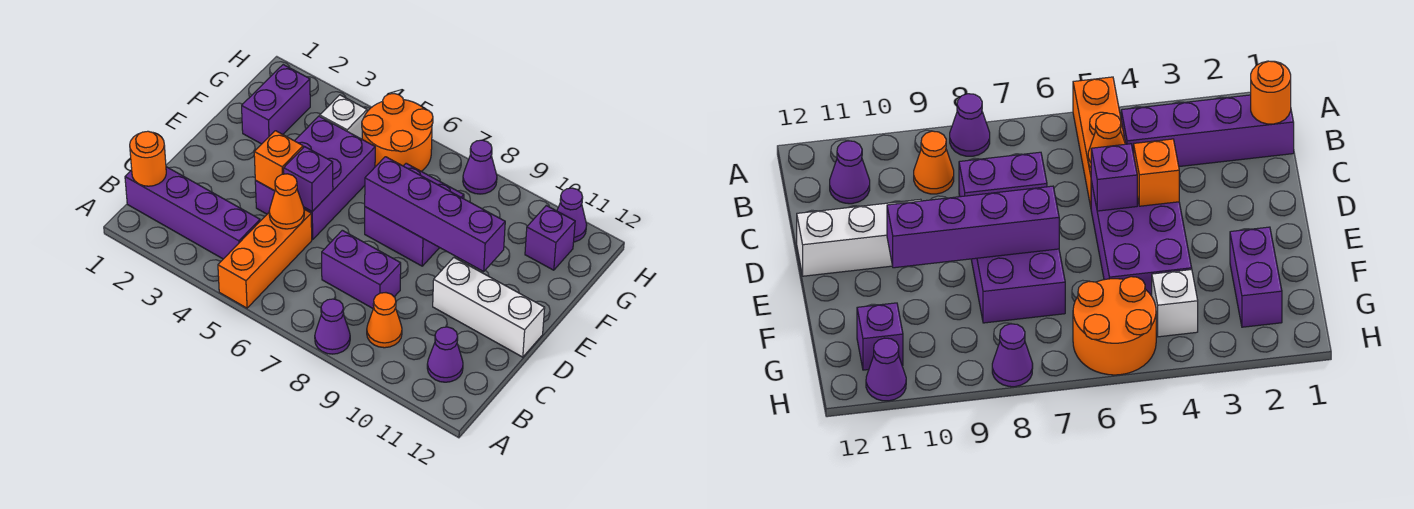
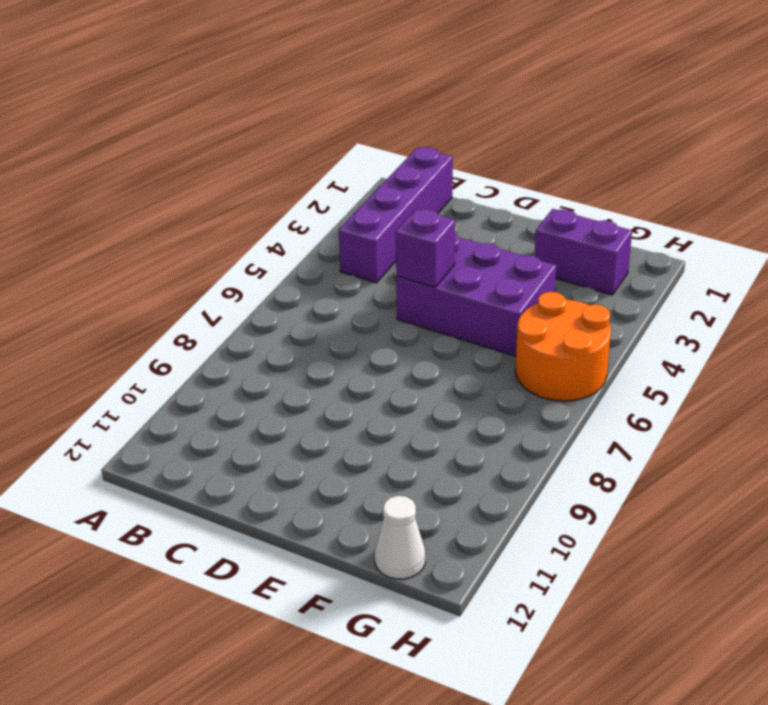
white 1x1 cone [375,496,425,579] -> none
none -> orange 1x3 brick [218,209,312,308]
none -> purple 1x1 cone [315,299,350,354]
none -> orange 1x1 cone [367,293,402,348]

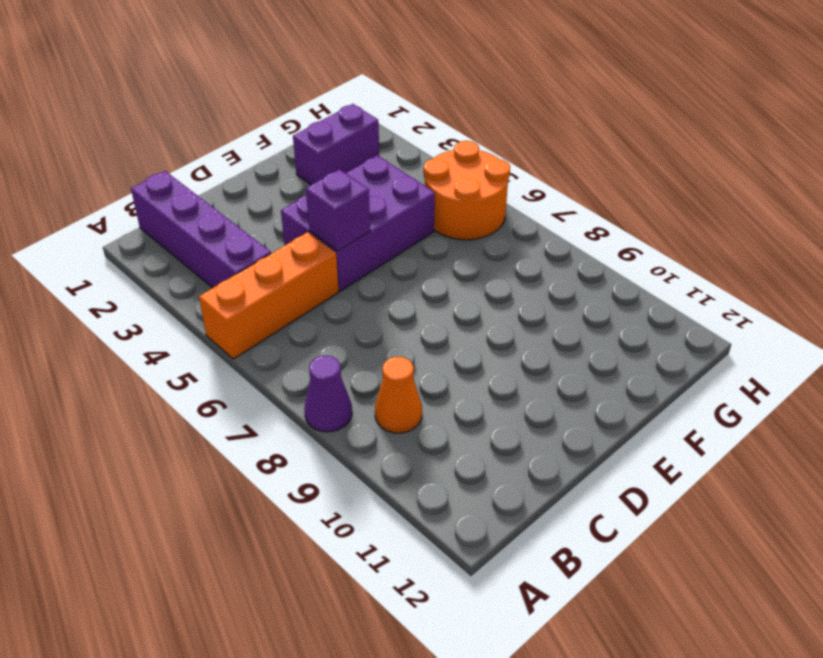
none -> purple 1x1 cone [427,327,463,382]
none -> purple 1x2 brick [322,230,401,308]
none -> white 1x3 brick [433,257,545,357]

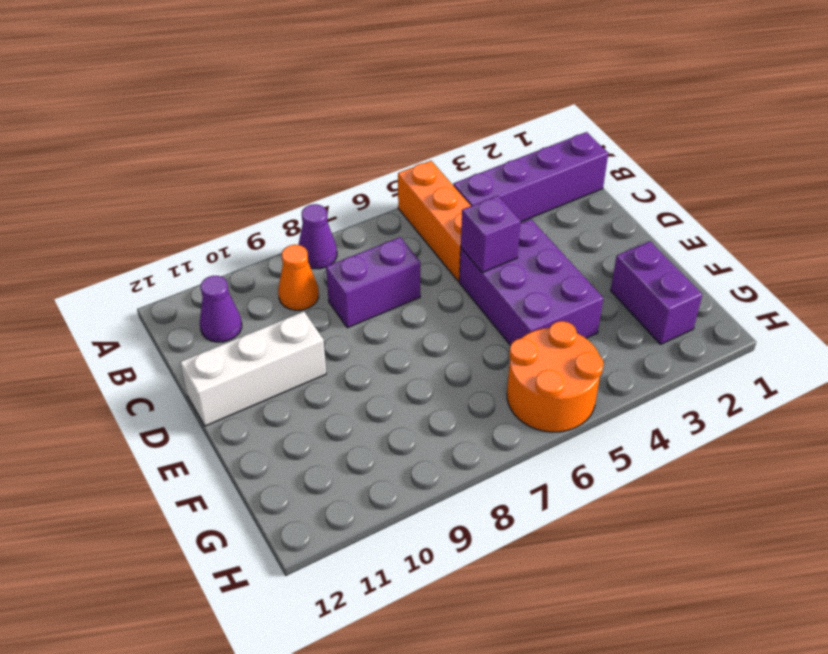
none -> purple 2x2 brick [365,163,464,266]
none -> white 1x1 brick [320,95,367,139]
none -> purple 1x1 brick [525,206,575,270]

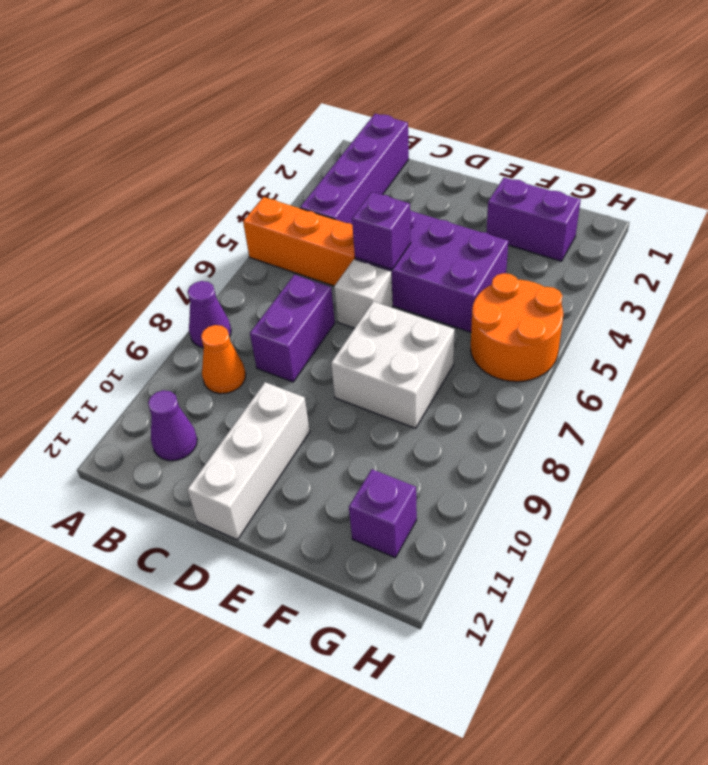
white 1x1 brick [334,259,393,328] -> white 1x1 brick moved to [320,95,367,139]
white 2x2 brick [331,301,454,428] -> purple 2x2 brick [365,163,464,266]
none -> purple 1x1 cone [463,140,497,194]
none -> purple 1x1 cone [557,188,587,242]
none -> orange 1x1 round brick [130,131,166,186]

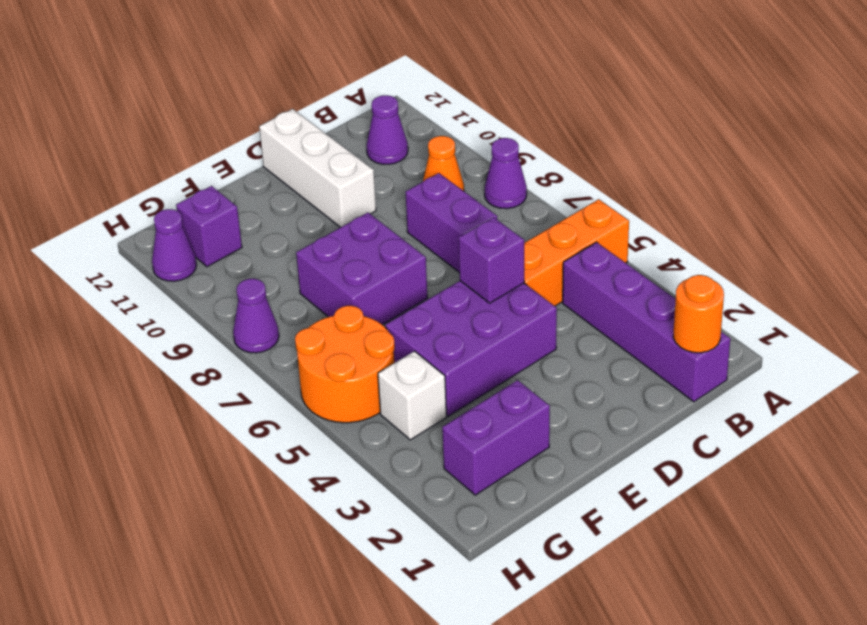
none -> orange 1x1 cone [269,174,304,229]
none -> orange 1x1 brick [254,131,303,191]
none -> purple 1x4 brick [365,157,505,272]

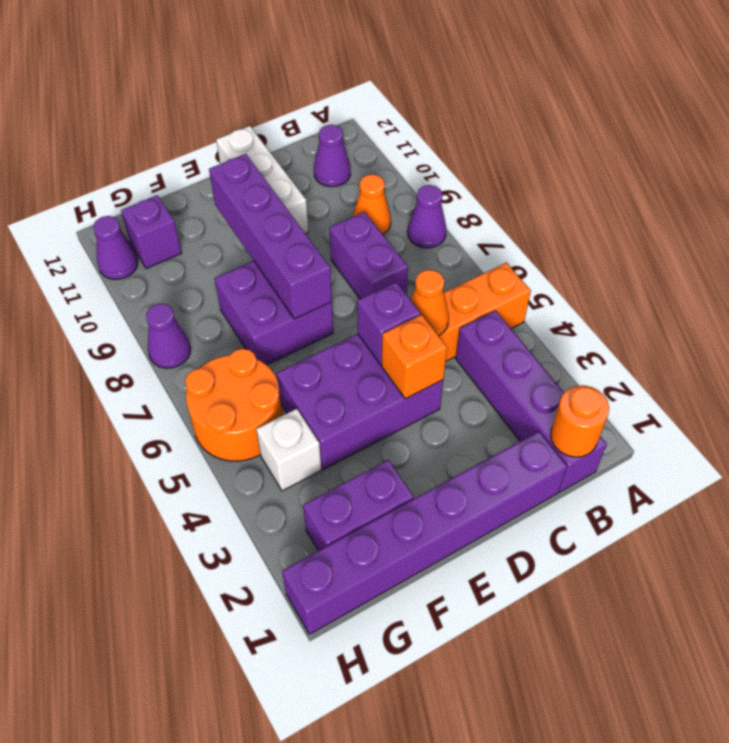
purple 1x6 brick [282,431,567,634] -> none

